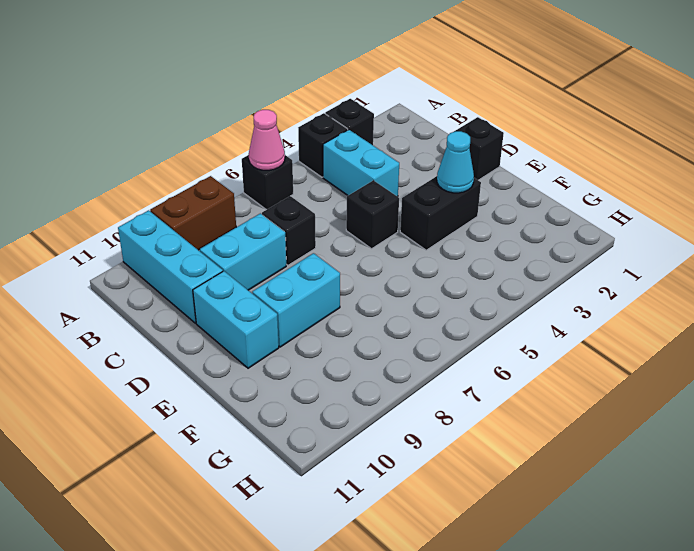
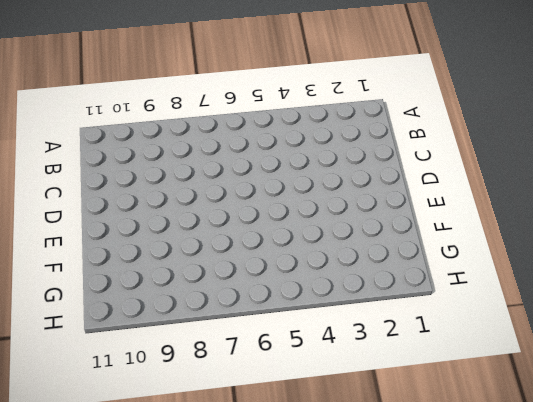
none -> black 1x1 brick [325,99,374,145]
none -> black 1x1 brick [298,113,348,177]
none -> black 1x1 brick [242,155,293,210]

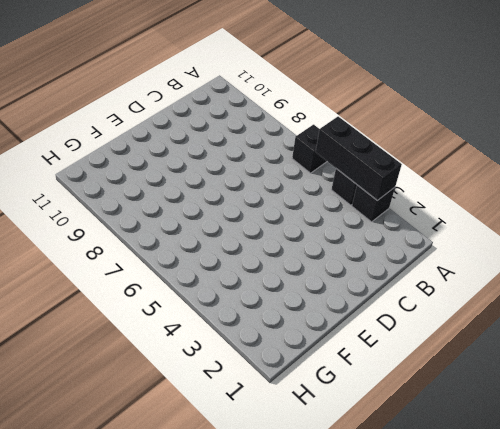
black 1x3 brick [316,117,402,200] -> none
none -> brown 1x2 brick [150,176,236,250]
none -> cyan 1x3 brick [118,210,223,323]
none -> cyan 1x2 brick [323,130,399,197]

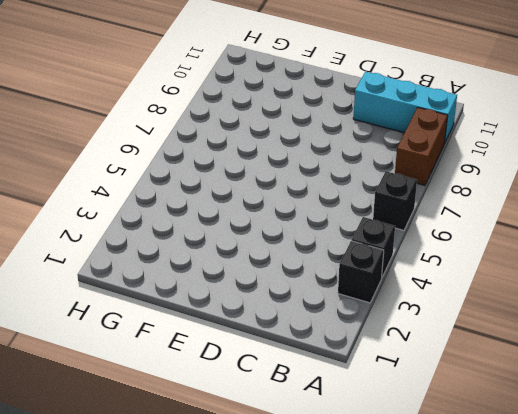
none -> cyan 1x2 brick [323,130,399,197]
none -> black 1x1 brick [262,196,316,265]
none -> cyan 1x2 brick [200,213,286,290]

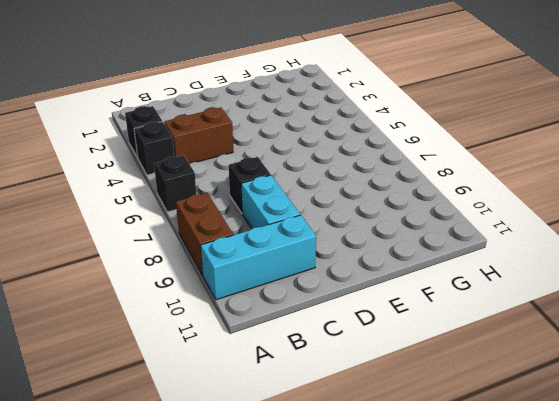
brown 1x2 brick [164,107,233,164] -> cyan 1x2 brick [323,130,399,197]
none -> black 1x1 brick [454,117,504,180]
none -> black 1x1 brick [346,180,399,249]
none -> cyan 1x2 brick [193,271,279,368]

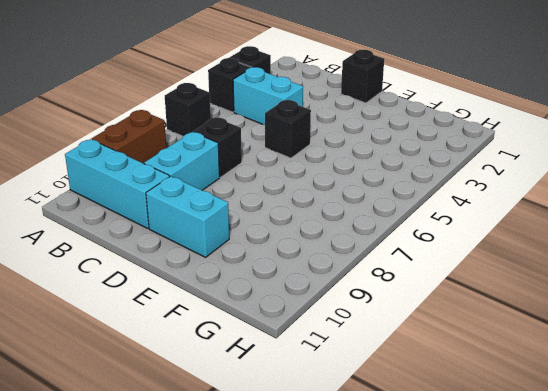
none -> black 1x2 brick [400,176,481,250]
none -> cyan 1x2 brick [252,253,340,347]
none -> pink 1x1 cone [249,110,285,170]

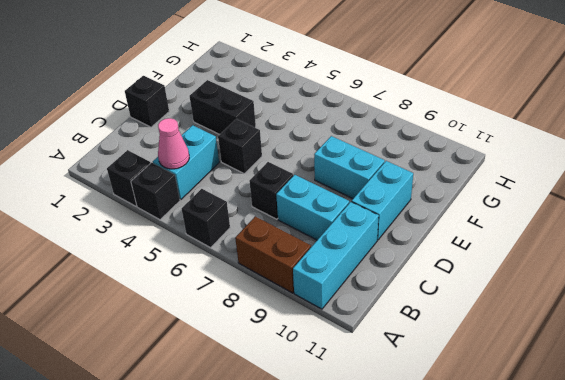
pink 1x1 cone [158,118,189,169] -> pink 1x1 cone moved to [249,110,285,170]
none -> cyan 1x1 cone [437,131,474,193]

